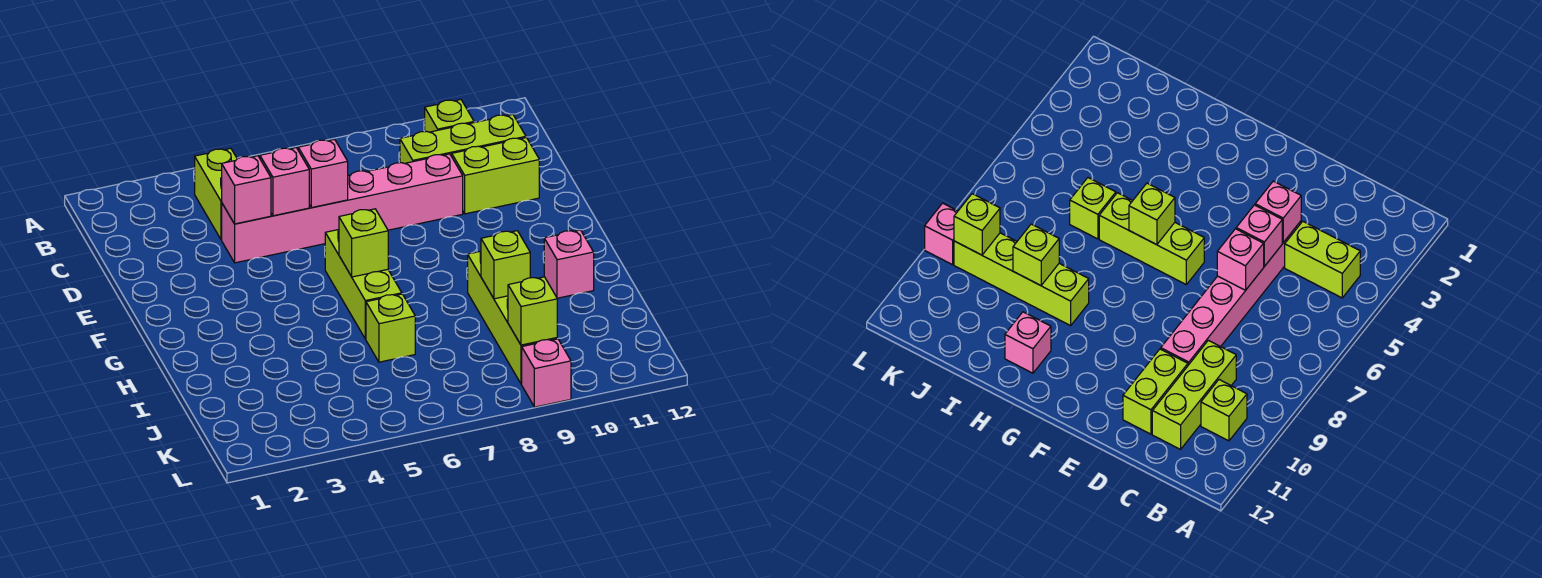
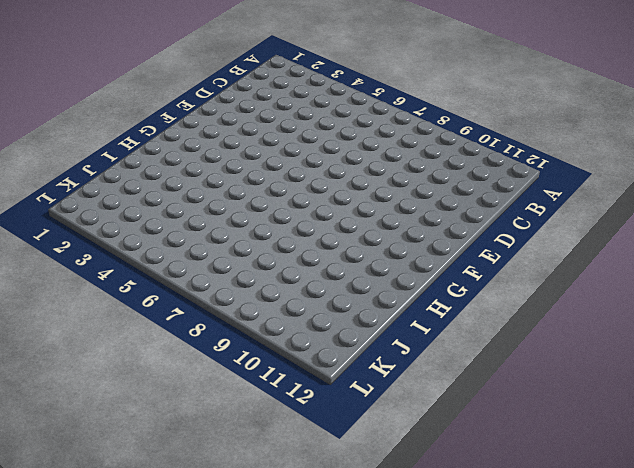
none -> lime 1x2 brick [195,148,237,240]
none -> lime 1x1 brick [425,100,474,132]
none -> lime 1x3 brick [400,114,526,163]

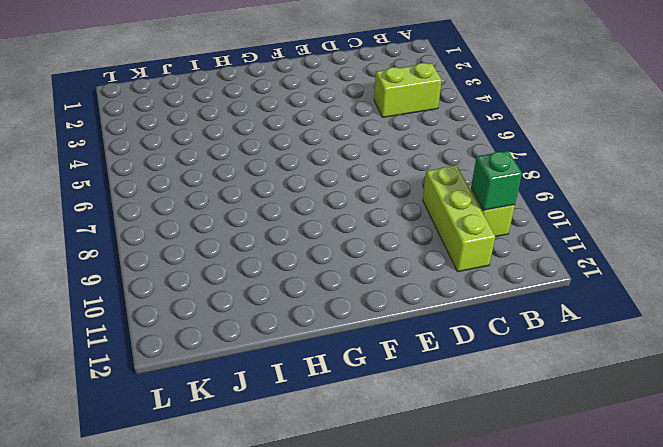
green 1x1 brick [471,151,522,210] -> none
none -> pink 1x6 brick [222,154,463,263]
none -> lime 1x2 brick [452,138,539,214]
none -> lime 1x3 brick [325,230,402,339]

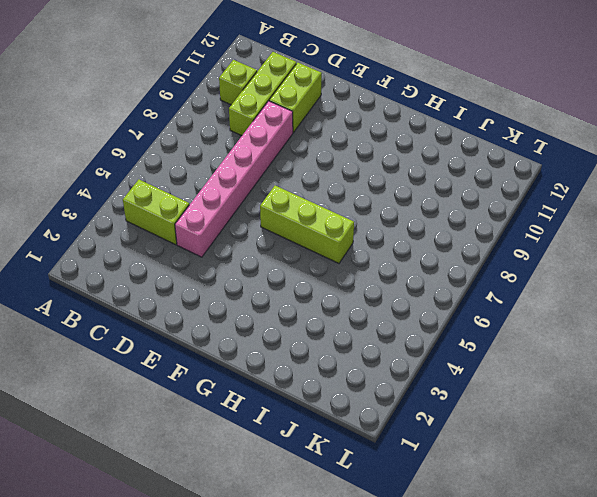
none -> lime 1x4 brick [468,251,557,384]
none -> pink 1x1 brick [544,230,594,298]
none -> lime 1x1 brick [366,294,415,362]

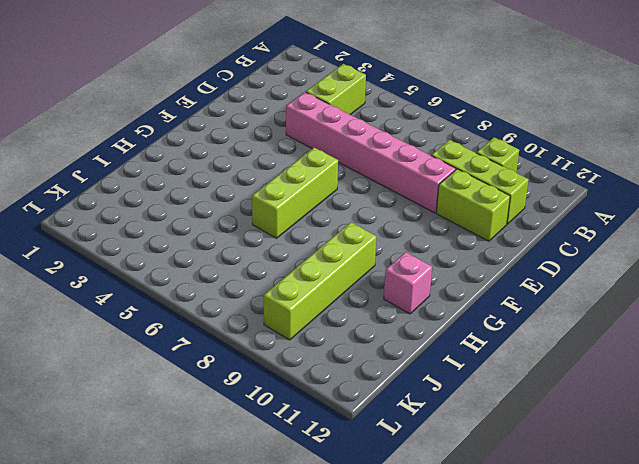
none -> lime 1x1 brick [366,294,415,362]
none -> pink 1x1 brick [522,339,571,407]
none -> pink 1x1 brick [222,156,271,224]

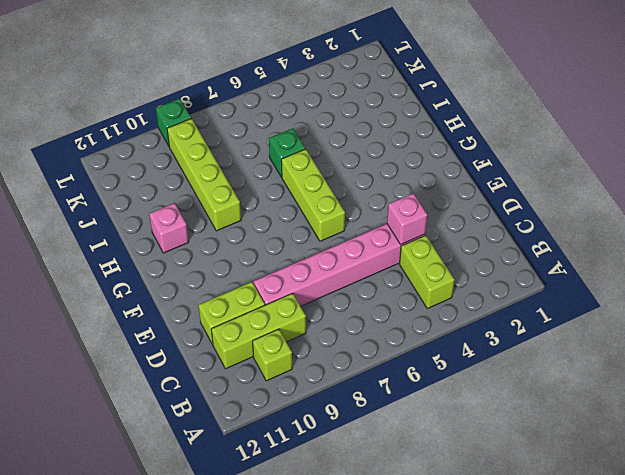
green 1x1 brick [269,128,305,177] -> lime 1x1 brick [366,294,415,362]
green 1x1 brick [156,98,191,146] -> pink 1x1 brick [522,339,571,407]
none -> pink 1x1 brick [260,148,309,216]
none -> pink 1x1 brick [298,139,348,208]
none -> lime 1x1 brick [339,209,388,277]

